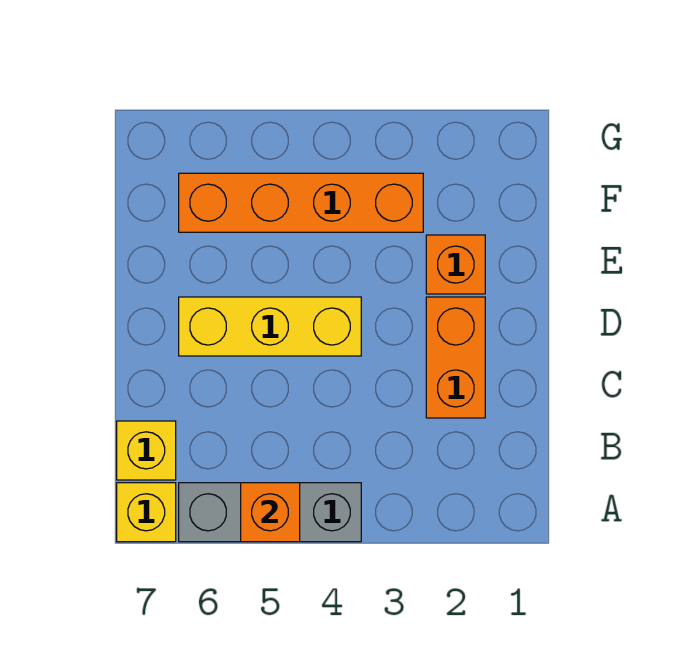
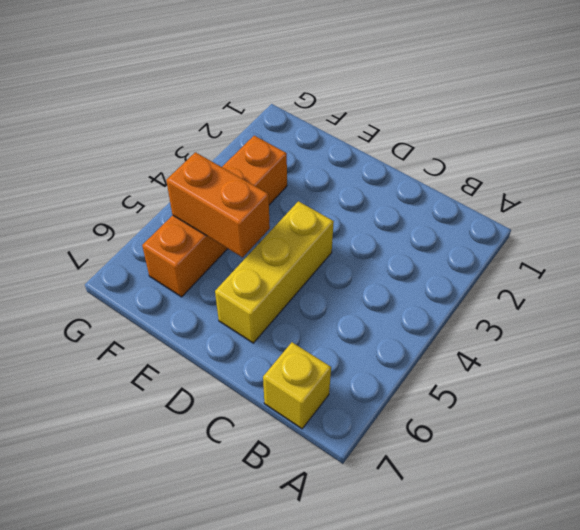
orange 1x2 brick [166,152,270,257] -> orange 1x2 brick moved to [426,297,485,418]
none -> grey 1x3 brick [179,483,361,542]
none -> yellow 1x1 brick [117,483,176,542]

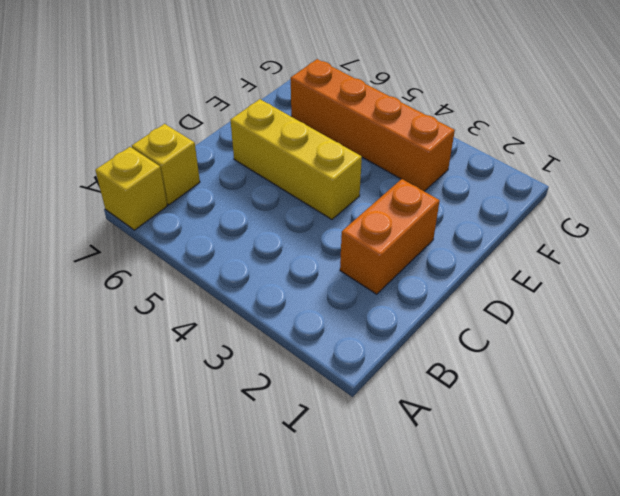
none -> grey 1x3 brick [179,483,361,542]
none -> orange 1x1 brick [426,235,485,294]

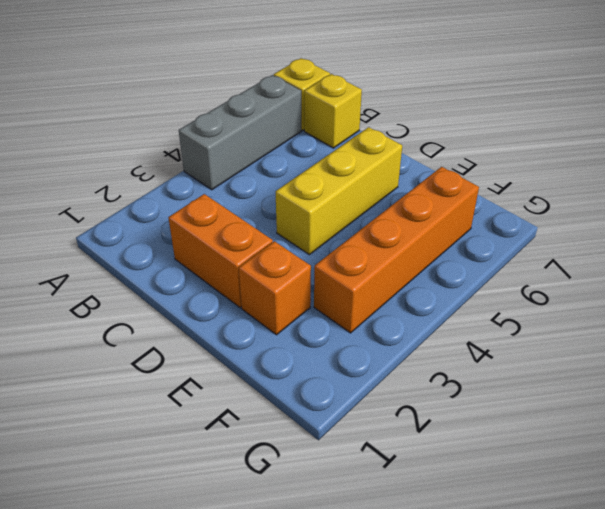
none -> orange 1x1 brick [241,483,300,542]

